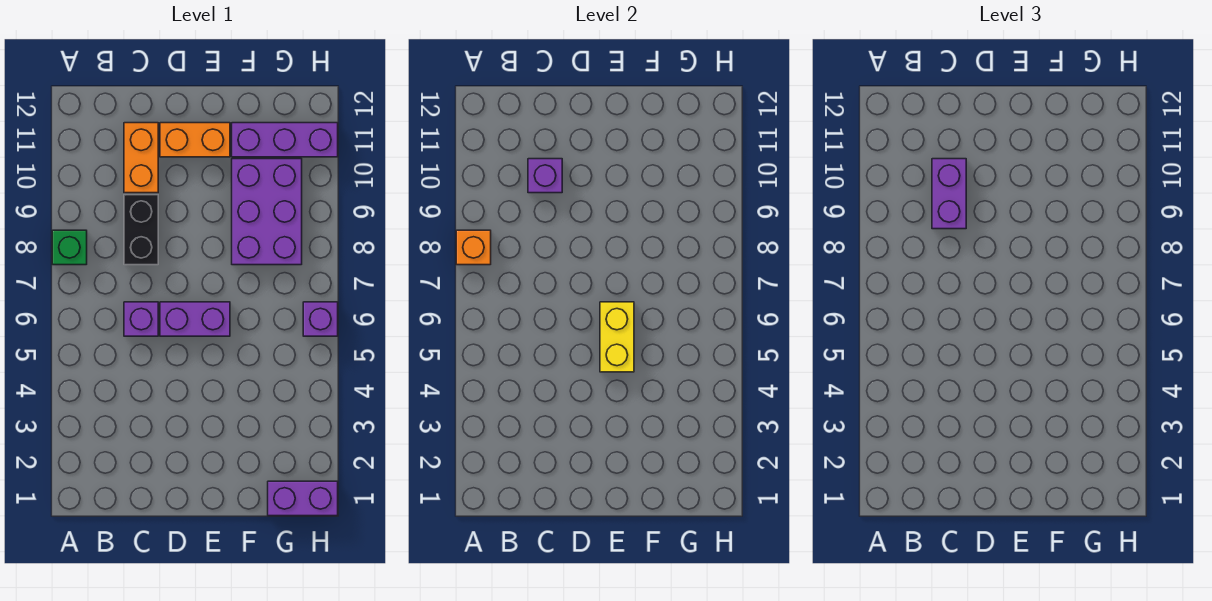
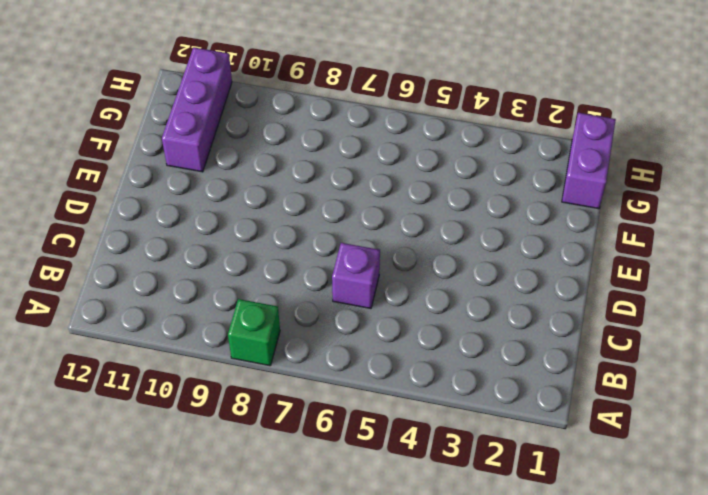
none -> black 1x2 brick [124,195,158,265]
none -> orange 1x2 brick [124,123,158,193]
none -> purple 1x2 brick [160,302,230,336]

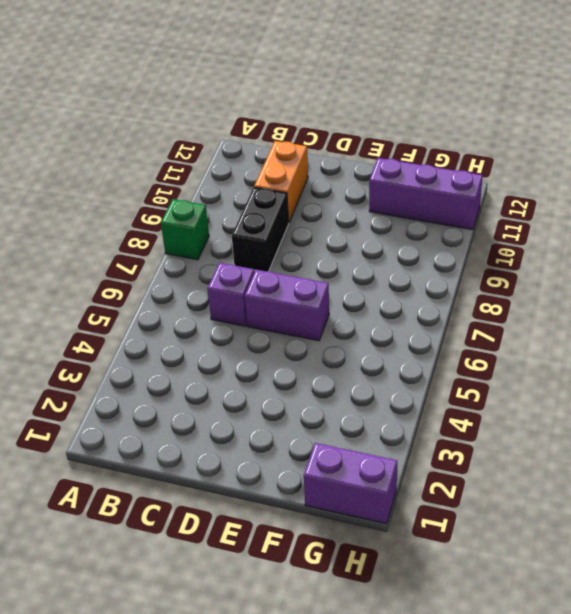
none -> orange 1x2 brick [160,123,230,157]
none -> purple 2x3 brick [232,159,302,265]
none -> purple 1x1 brick [303,302,338,336]

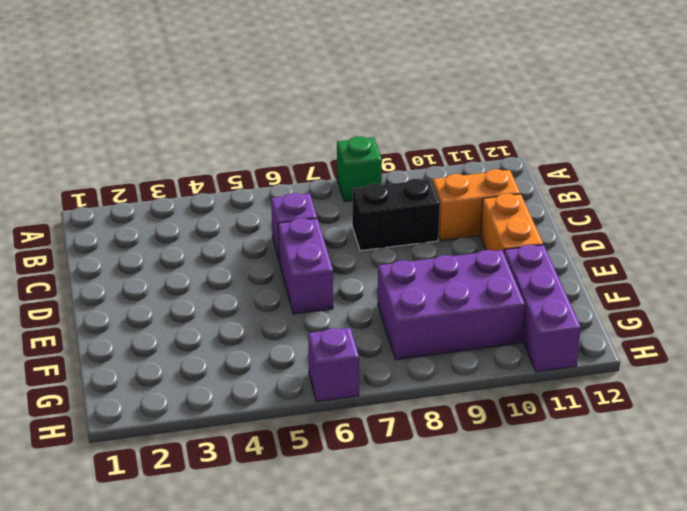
none -> purple 1x2 brick [268,481,338,516]
none -> orange 1x1 brick [456,230,491,265]
none -> purple 1x1 brick [528,159,562,193]

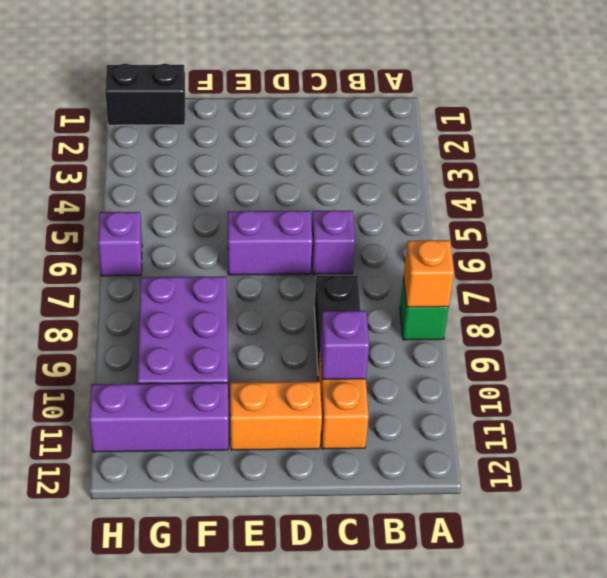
black 1x2 brick [105,64,185,125] -> purple 1x2 brick [268,481,338,516]
none -> yellow 1x2 brick [600,302,634,372]
none -> purple 1x2 brick [932,159,966,229]

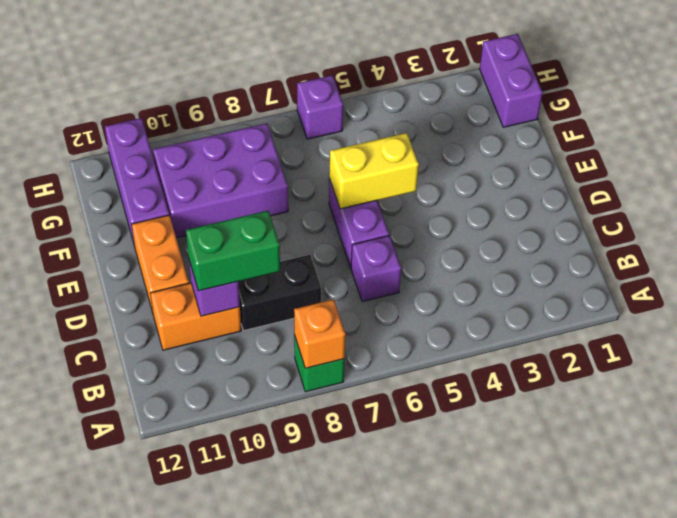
green 1x2 brick [186,211,280,291] -> purple 1x2 brick [932,159,966,229]

